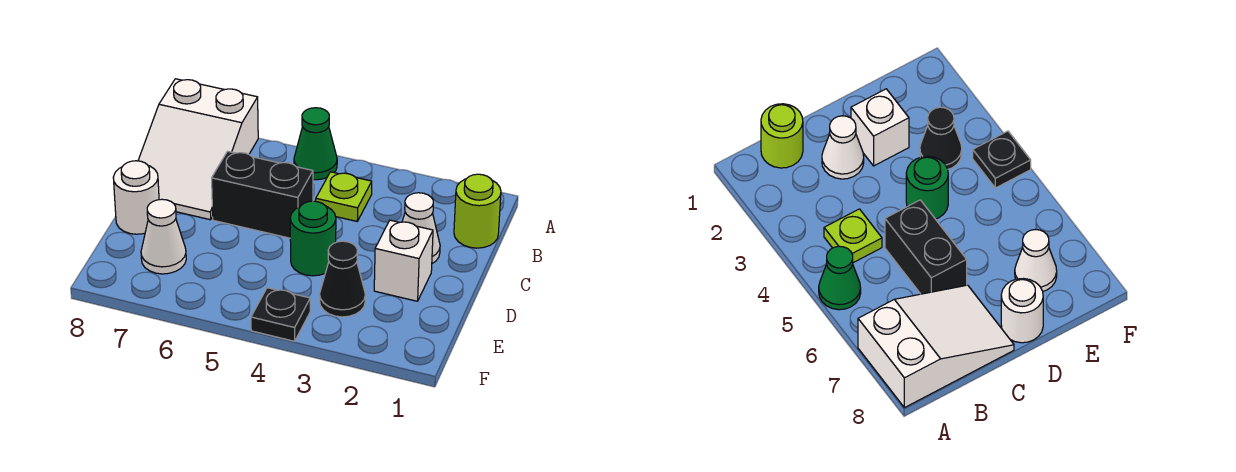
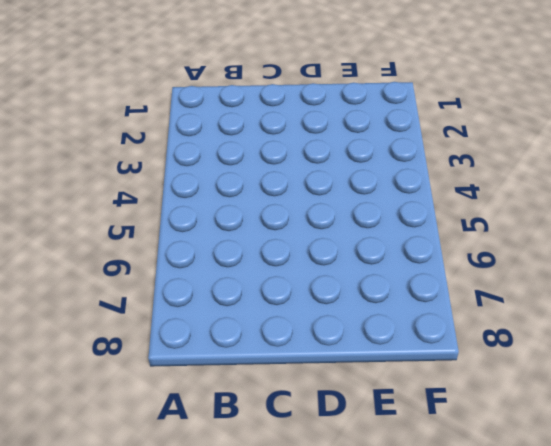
none -> green 1x1 cone [294,108,337,180]
none -> white 2x3 slope [138,79,258,220]
none -> lime 1x1 round brick [454,174,501,248]

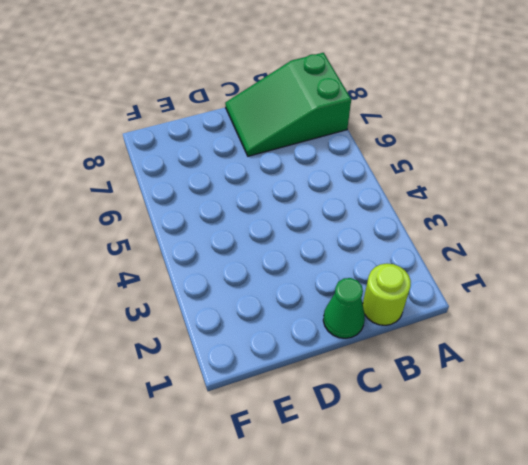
green 2x3 slope [225,53,351,156] -> white 2x3 slope [138,79,258,220]
green 1x1 cone [323,278,365,338] -> green 1x1 cone moved to [294,108,337,180]
none -> lime 1x1 plate [316,172,372,221]
none -> white 1x1 cone [402,193,440,263]
none -> black 1x2 brick [212,151,313,238]

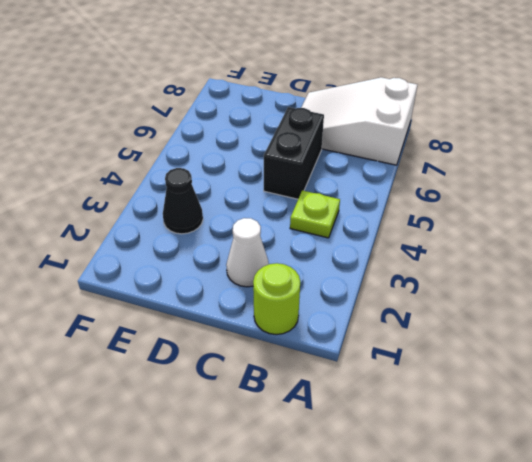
none -> green 1x1 cone [294,108,337,180]
none -> white 1x1 brick [374,220,433,301]
none -> green 1x1 round brick [290,201,336,276]

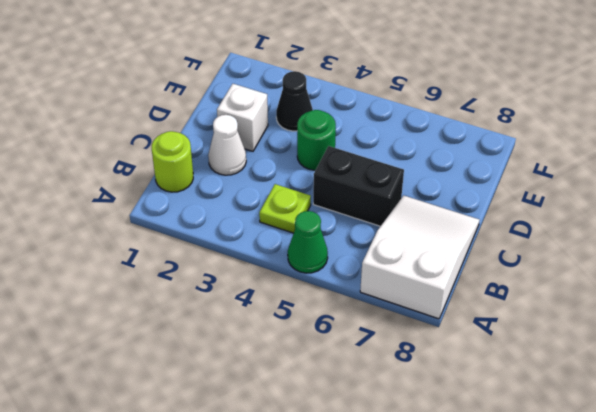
none -> white 1x1 round brick [113,161,159,234]
none -> white 1x1 cone [141,199,186,274]
none -> black 1x1 plate [251,288,310,341]

